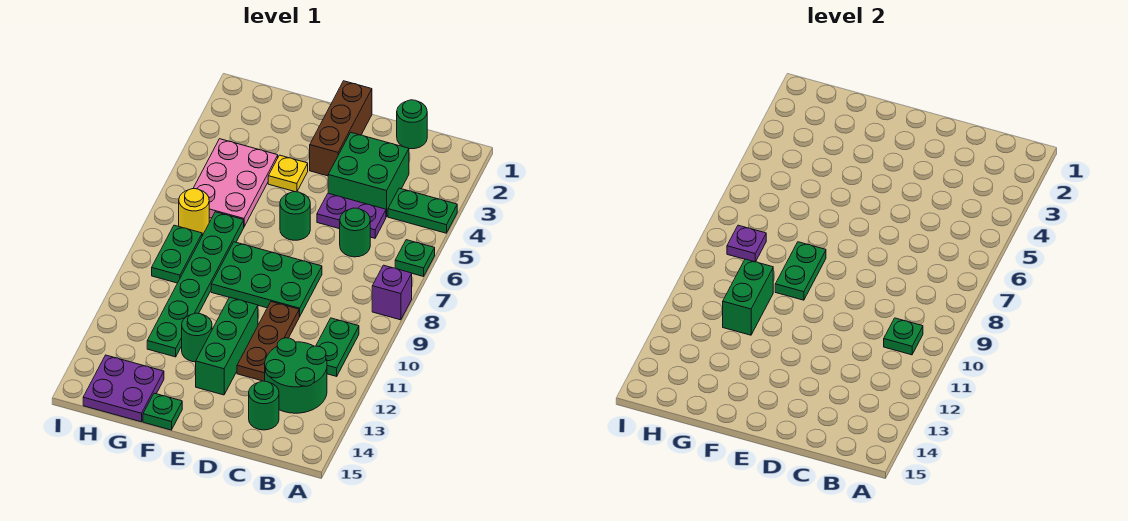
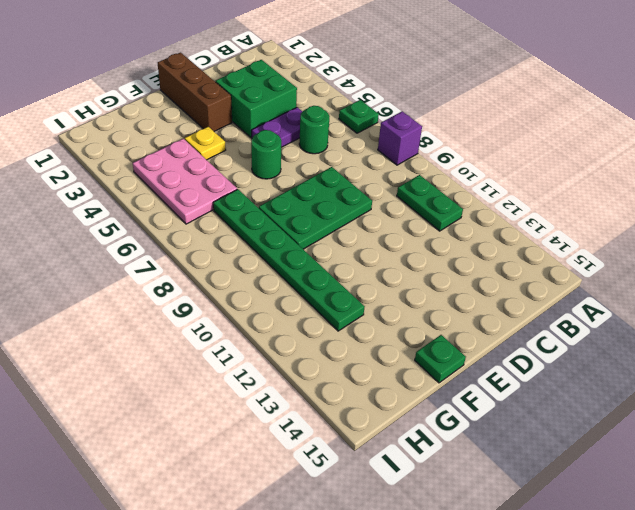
none -> green 1x2 plate [388,188,457,233]
none -> green 2x2 round brick [265,338,327,413]
none -> green 1x1 round brick [397,100,427,149]

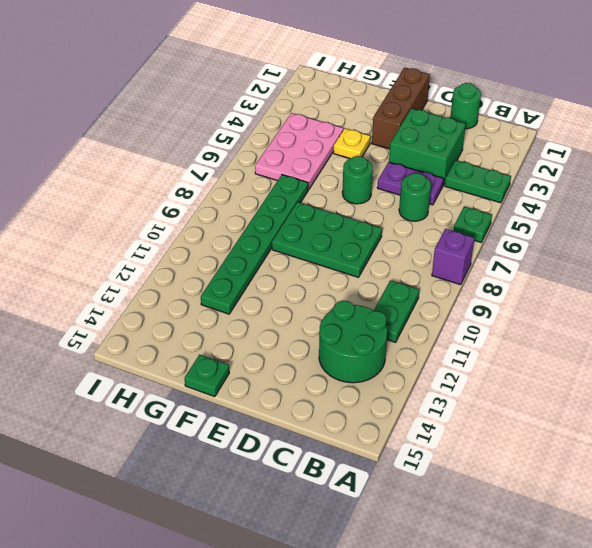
none -> green 1x1 round brick [249,381,279,430]
none -> brown 1x3 plate [237,302,300,381]
none -> green 1x3 brick [196,297,258,395]

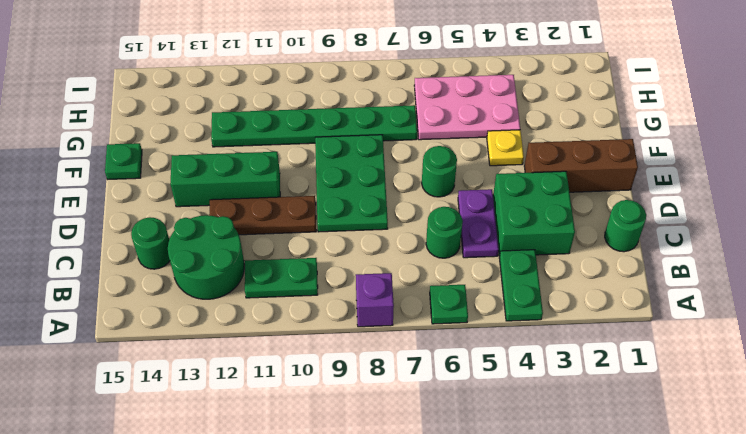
none -> green 1x1 round brick [182,313,212,362]
none -> purple 2x2 plate [83,355,164,422]
none -> yellow 1x1 round brick [179,189,209,236]

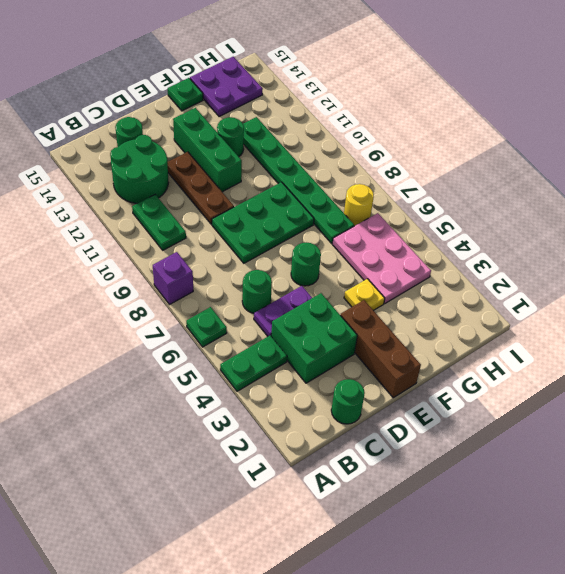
none -> green 1x2 plate [152,225,202,283]
none -> green 1x1 plate [884,318,923,355]
none -> green 1x2 plate [775,242,826,300]

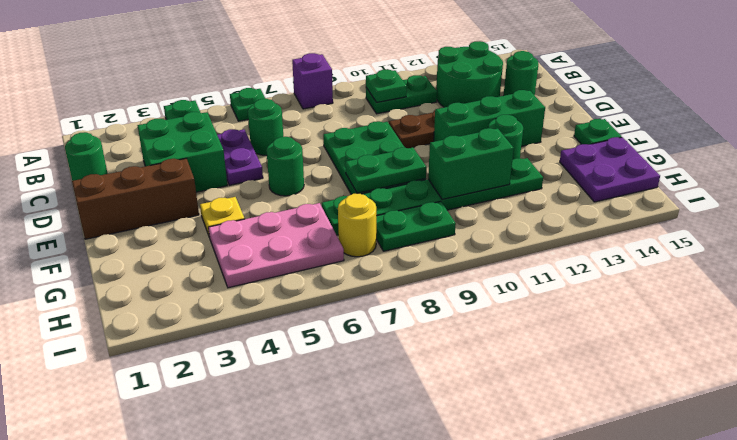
none -> purple 1x1 plate [727,225,766,262]

